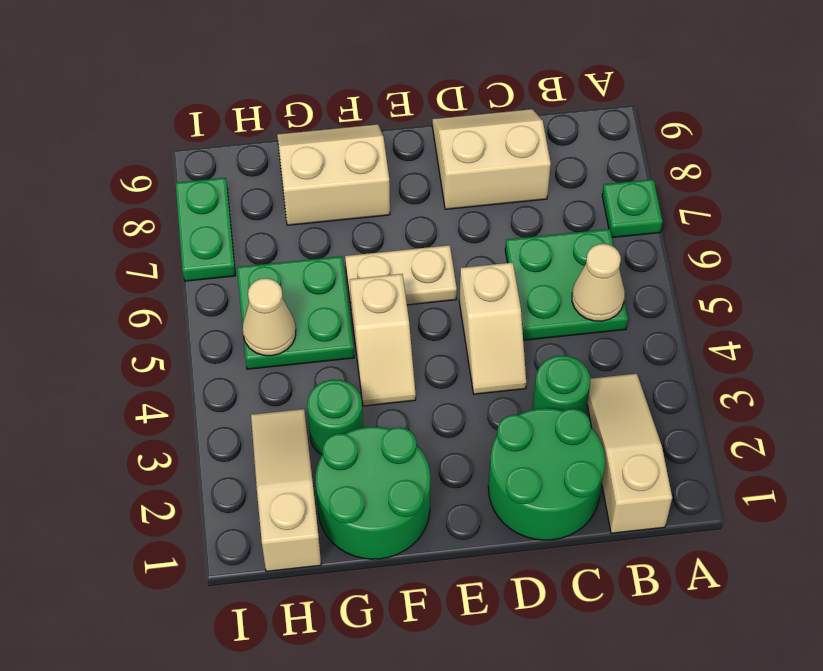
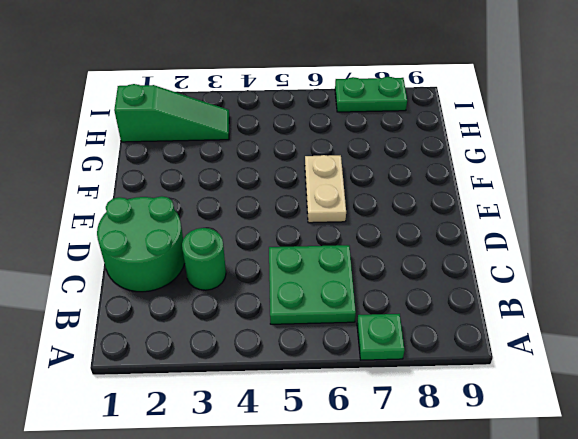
green 1x3 slope [114,84,229,142] -> tan 1x3 slope [251,409,321,571]
none -> tan 1x3 slope [587,374,672,533]
none -> tan 2x2 slope [432,109,551,209]
none -> tan 1x2 slope [459,262,526,394]

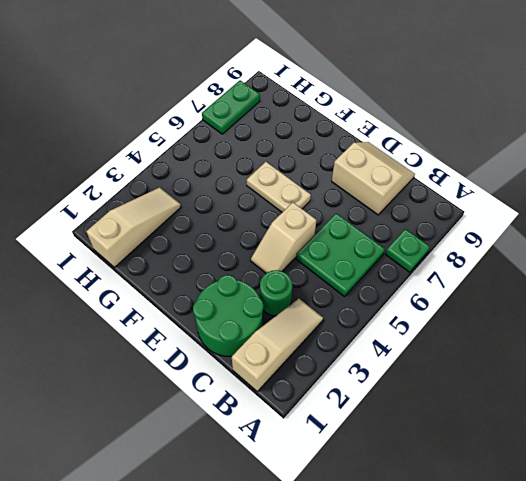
none -> green 2x2 round brick [316,427,430,559]
none -> tan 1x2 slope [350,274,416,406]
none -> tan 2x2 slope [277,124,390,225]

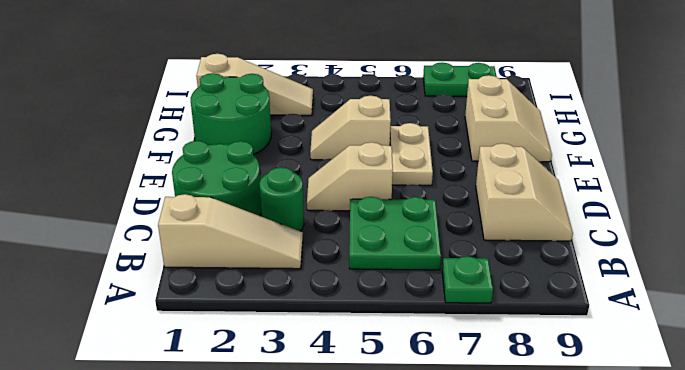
none -> green 1x1 round brick [307,380,363,455]
none -> green 2x2 plate [237,256,354,369]
none -> tan 1x1 cone [572,244,625,321]

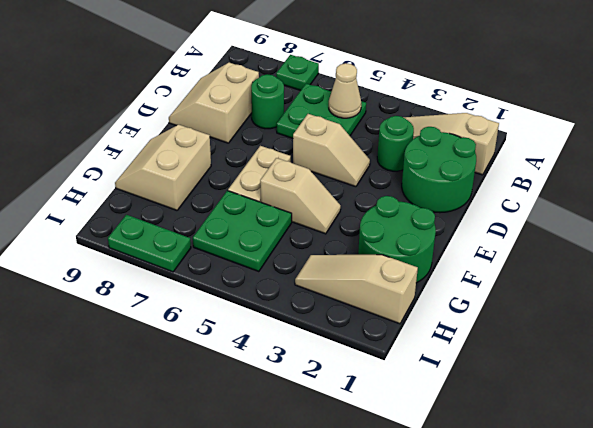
green 1x1 round brick [251,74,284,129] -> green 1x1 round brick moved to [307,380,363,455]
none -> tan 1x1 cone [243,278,296,356]

